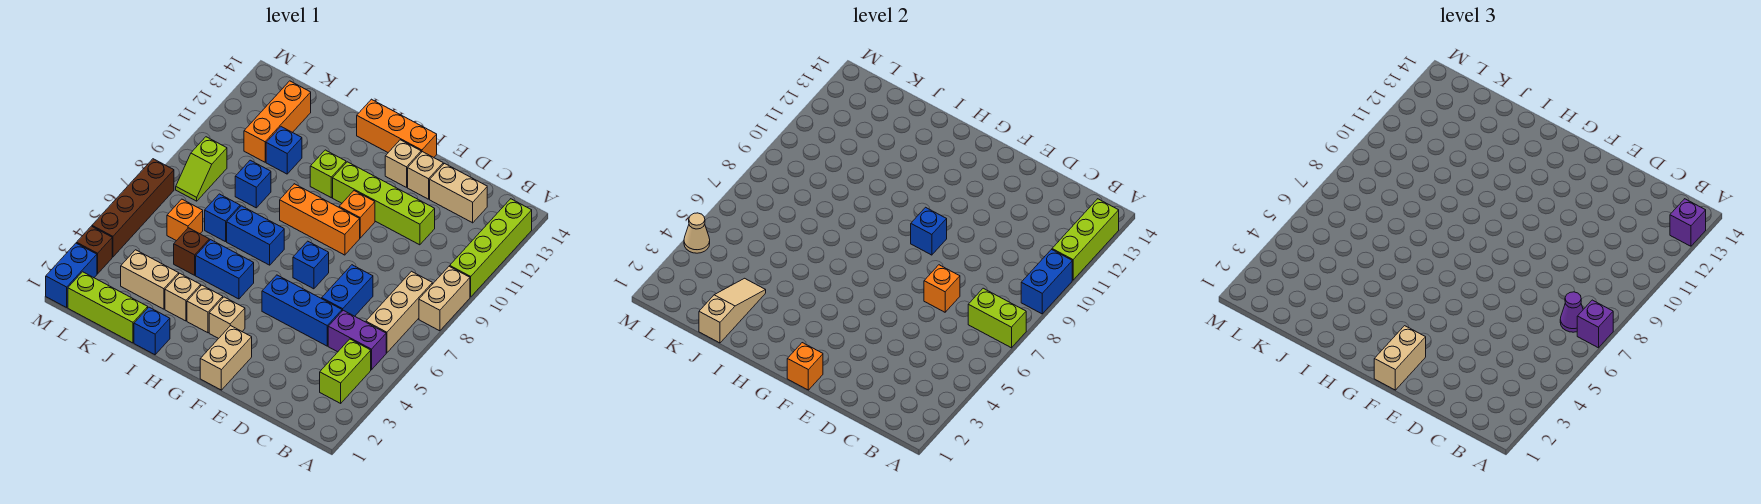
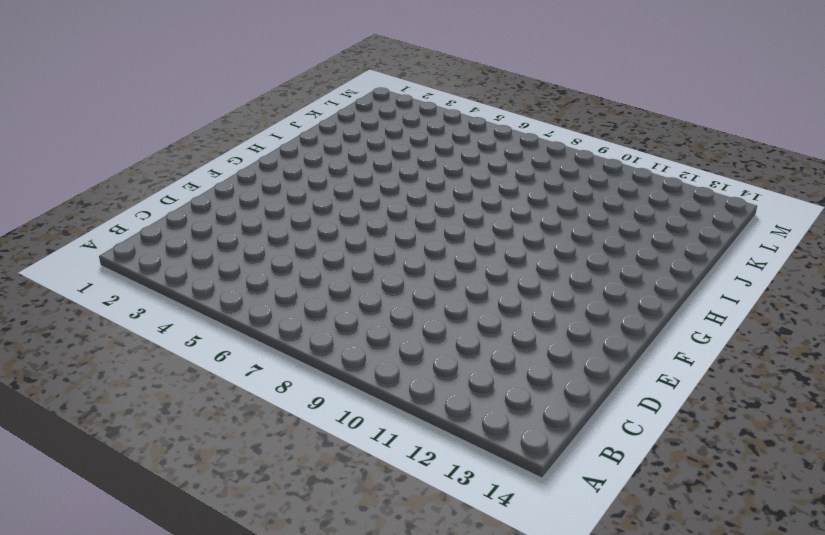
none -> tan 1x2 brick [419,266,470,331]
none -> lime 1x4 brick [450,199,532,297]
none -> lime 1x2 brick [320,339,371,403]
none -> purple 1x2 brick [328,310,386,370]

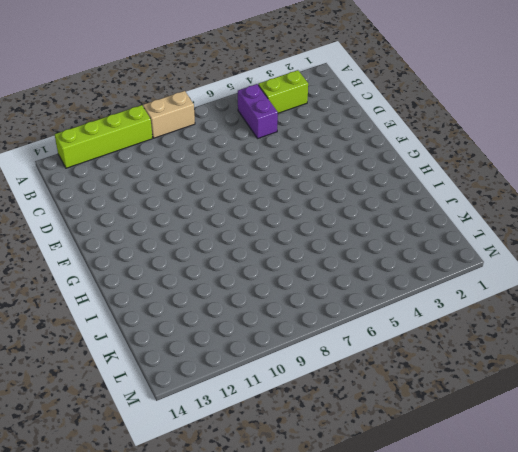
none -> tan 1x3 brick [366,271,432,353]
none -> tan 1x2 brick [430,163,487,223]
none -> blue 1x3 brick [262,275,342,346]
none -> blue 1x2 brick [322,265,373,316]

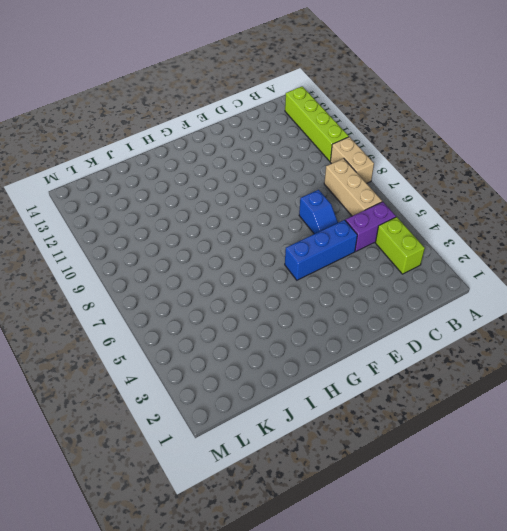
blue 1x2 slope [299,190,338,234] -> blue 1x2 brick [322,265,373,316]
none -> tan 1x2 brick [430,163,487,223]
none -> lime 1x4 brick [333,162,435,245]
none -> tan 1x1 brick [408,152,443,199]
none -> tan 1x2 brick [200,326,252,390]

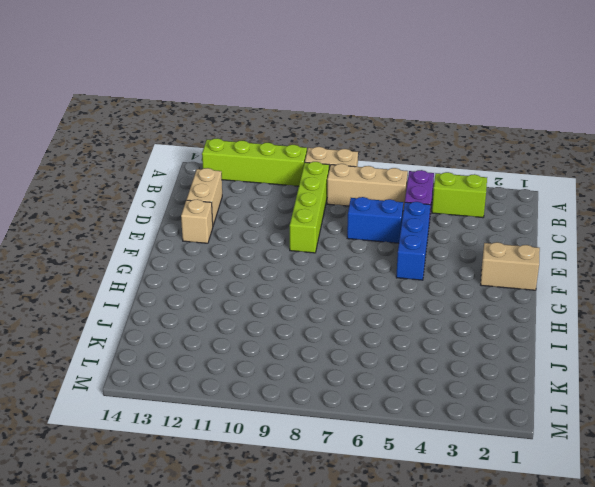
lime 1x4 brick [290,162,329,253] -> lime 1x4 brick moved to [333,162,435,245]
none -> blue 1x1 brick [293,241,329,289]
none -> orange 1x3 brick [280,184,360,255]
none -> orange 1x1 brick [339,191,375,238]
none -> tan 1x1 brick [385,140,421,187]

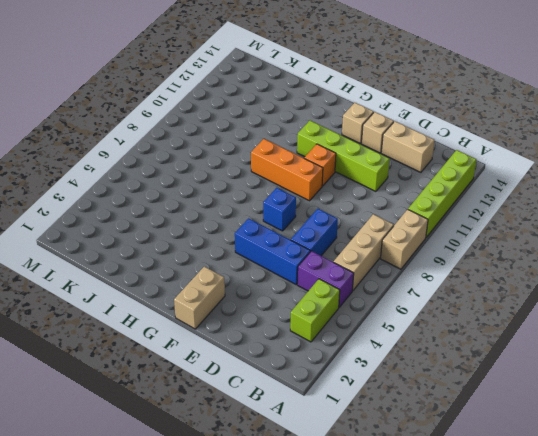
none -> orange 1x3 brick [357,99,437,157]
none -> tan 1x1 brick [209,297,245,339]
none -> tan 1x1 brick [187,285,223,333]
none -> blue 1x2 brick [196,240,254,299]

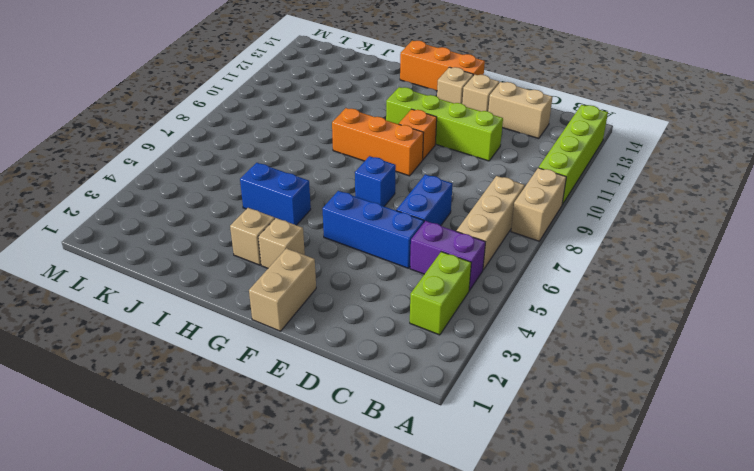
none -> blue 1x2 brick [227,206,284,265]
none -> lime 1x1 brick [310,150,346,198]
none -> blue 1x1 brick [134,307,170,355]
none -> tan 1x1 brick [165,273,201,321]

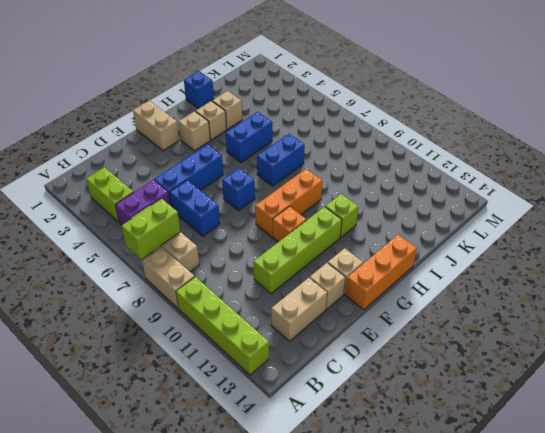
none -> lime 1x3 brick [68,272,148,343]
none -> tan 1x2 brick [121,250,179,309]
none -> brown 1x1 brick [174,228,209,275]
none -> blue 1x1 brick [205,194,240,242]

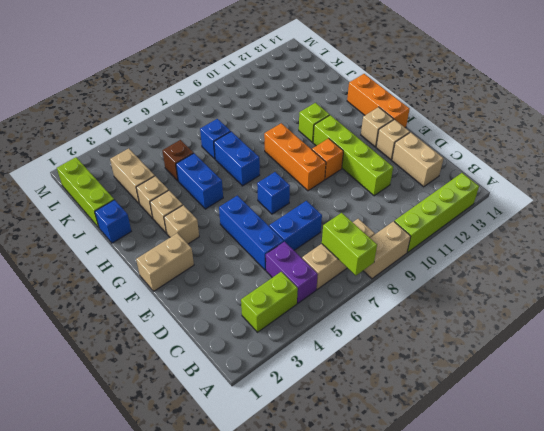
none -> blue 1x1 brick [235,160,271,208]
none -> blue 1x1 brick [266,127,302,174]
none -> orange 1x1 brick [167,199,203,241]
none -> orange 1x3 brick [244,81,311,162]

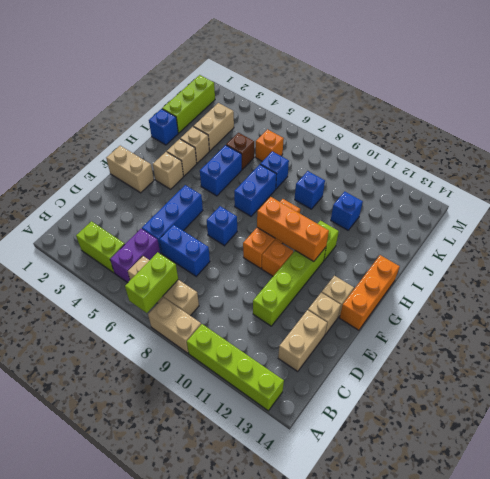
orange 1x3 brick [257,197,329,261] -> orange 1x3 brick moved to [244,81,311,162]
none -> lime 1x2 slope [176,137,227,201]
none -> blue 1x2 brick [46,243,97,308]
none -> brown 1x1 brick [77,226,112,274]
none -> brown 1x4 brick [92,159,174,257]

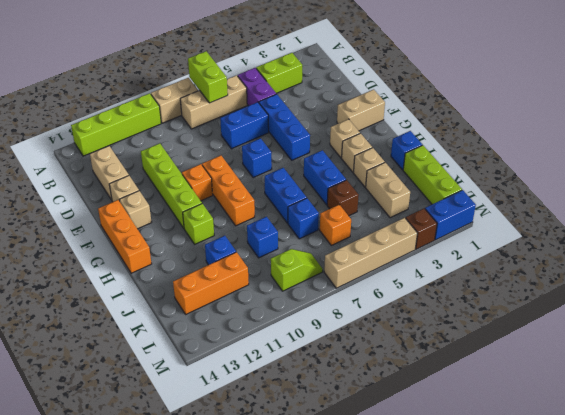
tan 1x4 brick [324,218,417,288] -> brown 1x4 brick [92,159,174,257]
none -> blue 1x2 brick [1021,250,1072,314]
none -> lime 1x3 brick [1052,199,1119,280]
none -> orange 1x1 brick [924,265,960,312]
none -> orange 1x1 brick [787,343,823,390]

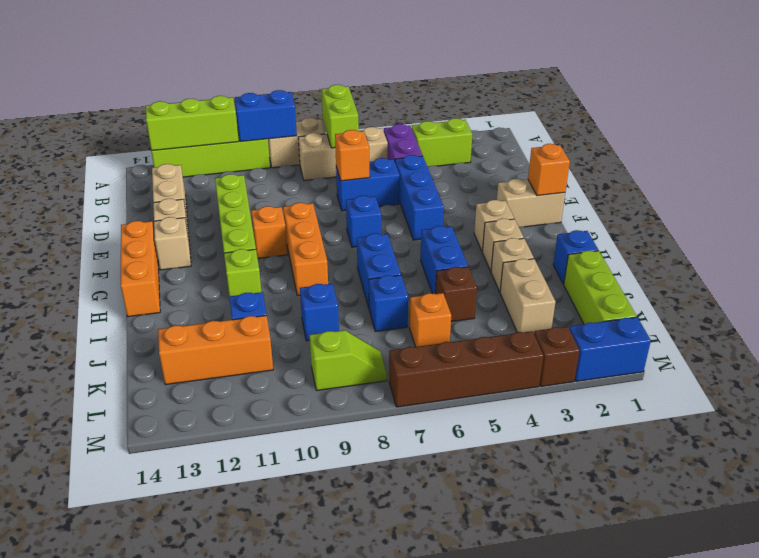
none -> blue 1x1 brick [911,207,947,255]
none -> tan 1x3 slope [699,278,766,343]
none -> tan 1x1 cone [684,213,710,253]
none -> purple 1x1 brick [1577,300,1613,348]

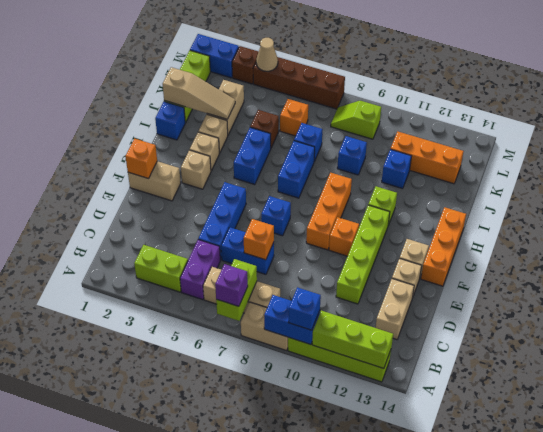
blue 1x1 brick [288,288,321,330] -> blue 1x1 brick moved to [911,207,947,255]
none -> purple 1x1 brick [1670,199,1706,246]
none -> purple 1x1 cone [1560,292,1583,332]
none -> tan 1x2 brick [1374,326,1426,390]

